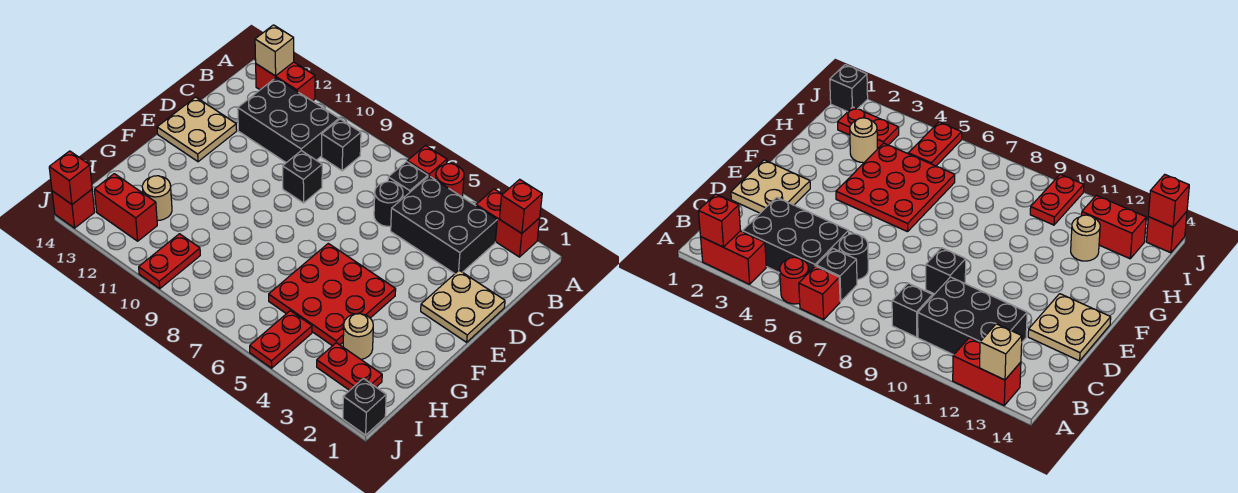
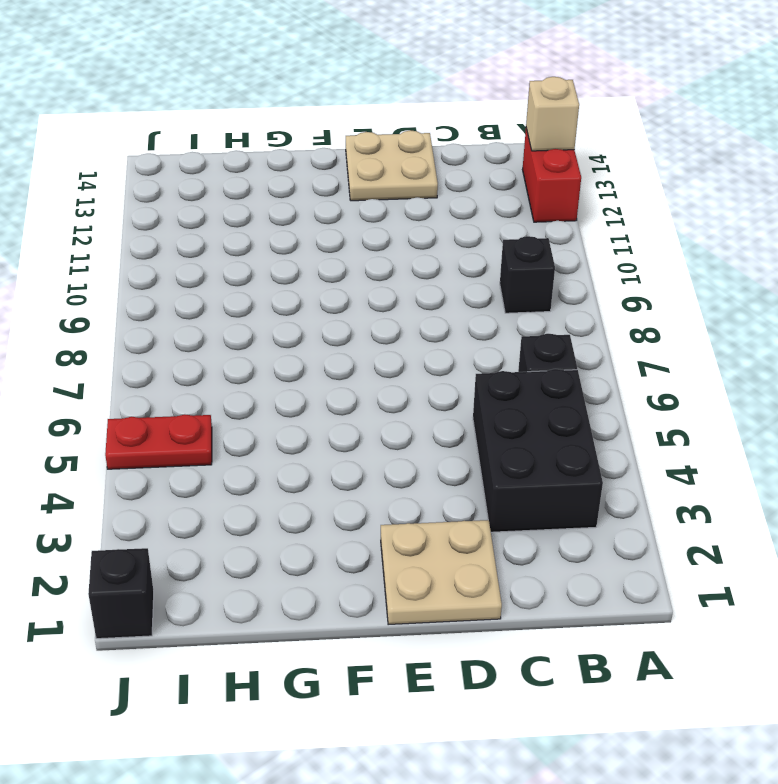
none -> red 1x2 brick [476,189,540,257]
none -> red 1x1 round brick [436,164,464,197]
none -> red 1x1 brick [407,146,447,180]

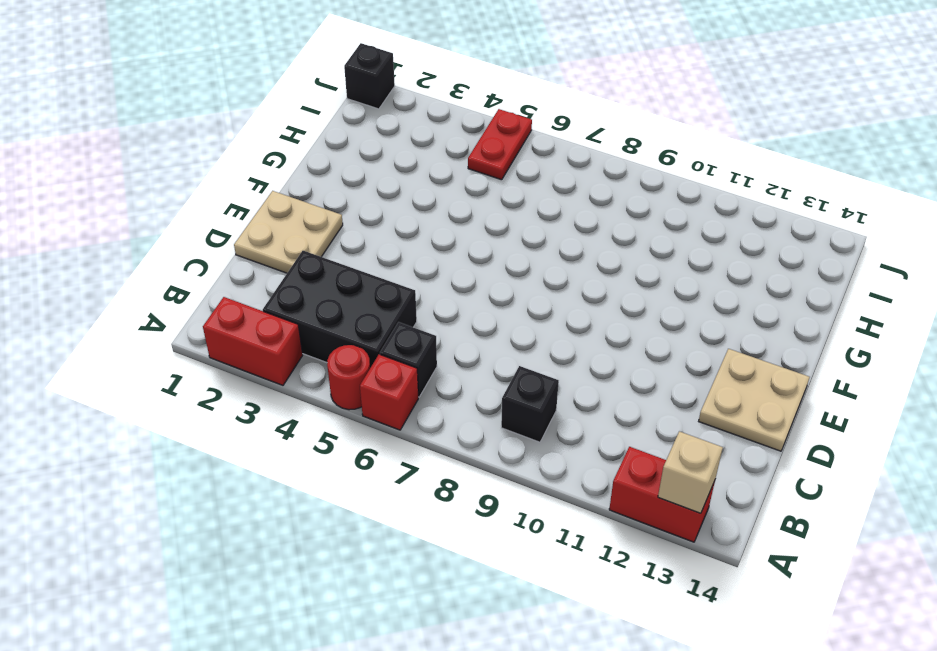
none -> black 2x3 brick [238,78,339,163]
none -> black 1x1 round brick [374,182,403,226]
none -> black 1x1 brick [283,151,322,203]

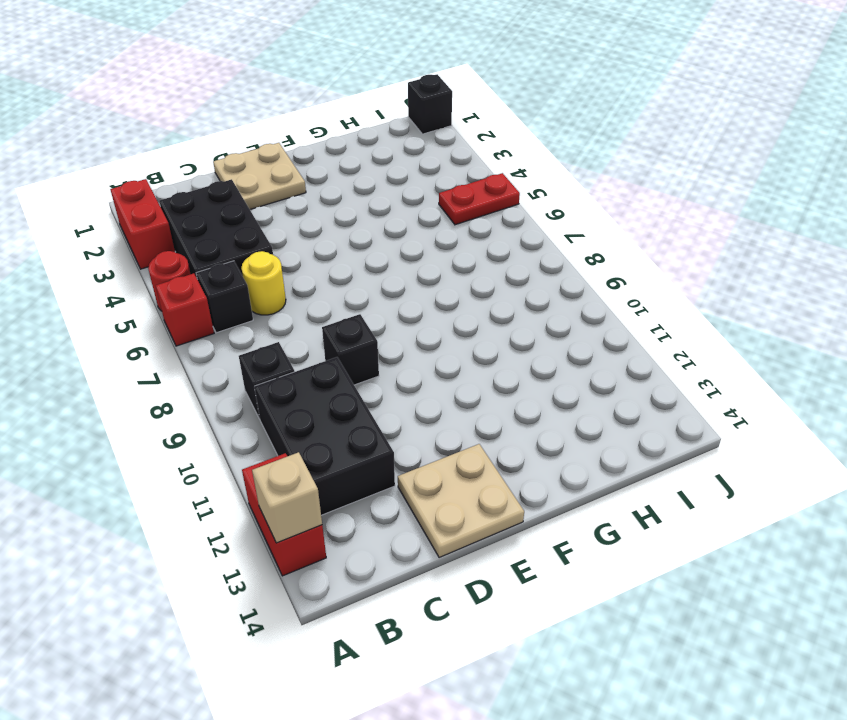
yellow 1x1 round brick [241,251,286,315] -> black 1x1 round brick [374,182,403,226]
none -> red 3x3 plate [269,243,396,346]
none -> tan 1x1 round brick [343,314,373,359]
none -> tan 1x1 round brick [142,176,172,220]

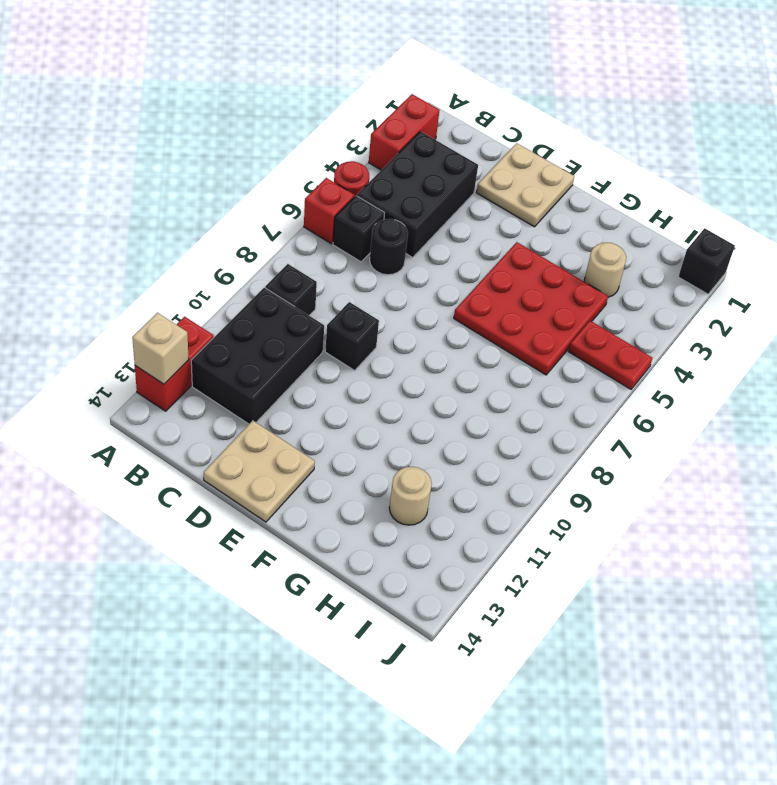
none -> red 1x2 plate [317,343,382,390]
none -> red 1x2 plate [139,234,200,289]
none -> red 1x2 brick [94,174,157,241]

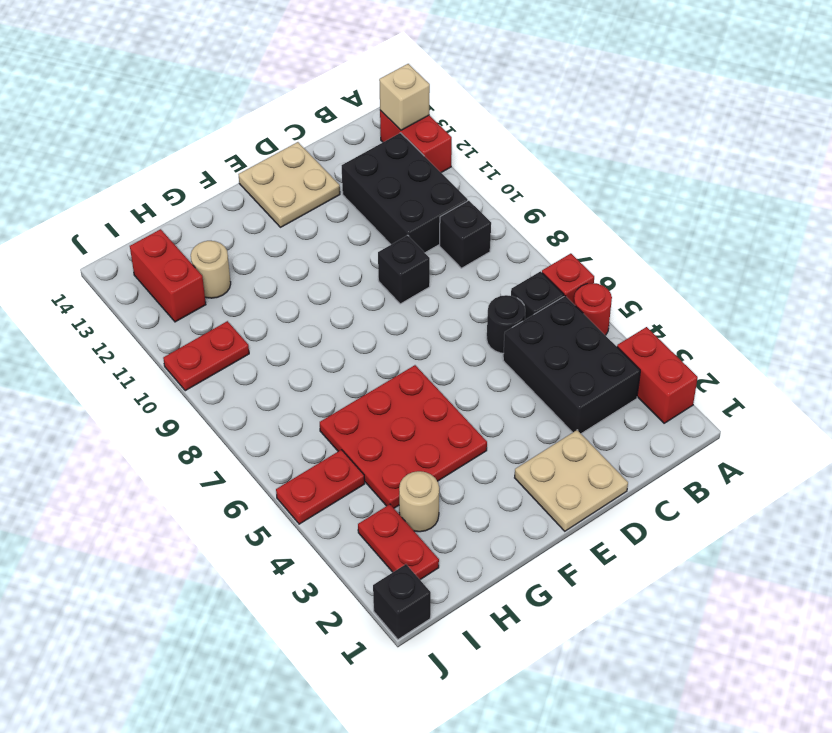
none -> red 1x1 brick [52,190,95,228]
none -> red 1x1 brick [499,179,542,233]
none -> red 1x1 brick [49,151,92,204]

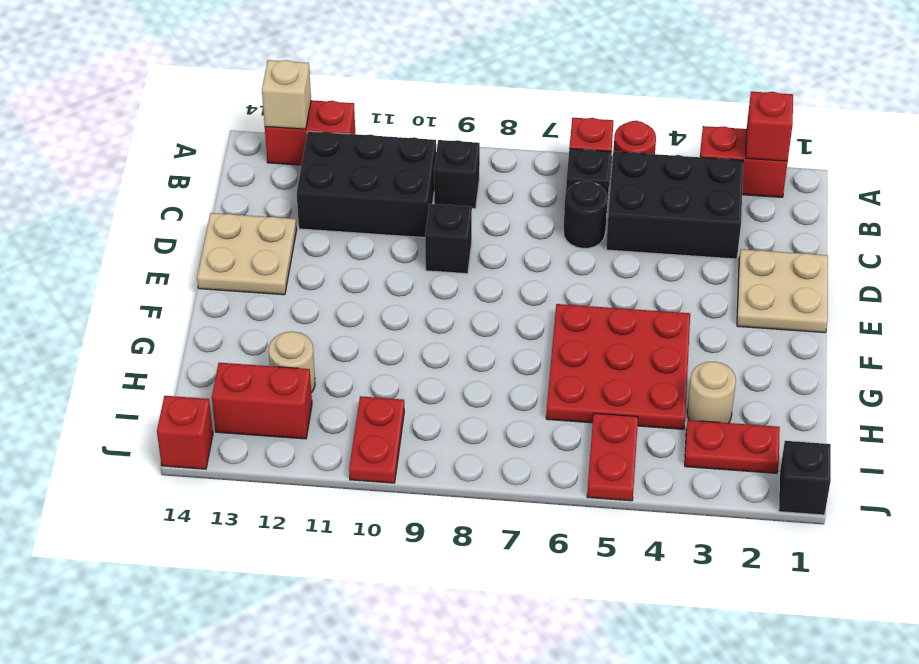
none -> red 1x1 brick [49,151,92,204]

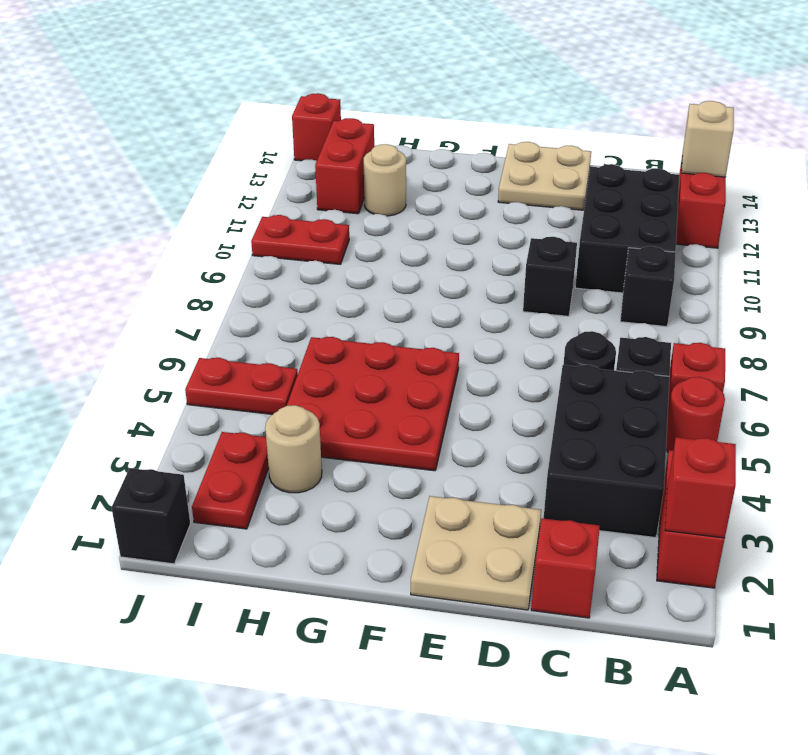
red 1x1 brick [531,518,600,618] -> red 1x1 brick moved to [49,151,92,204]

